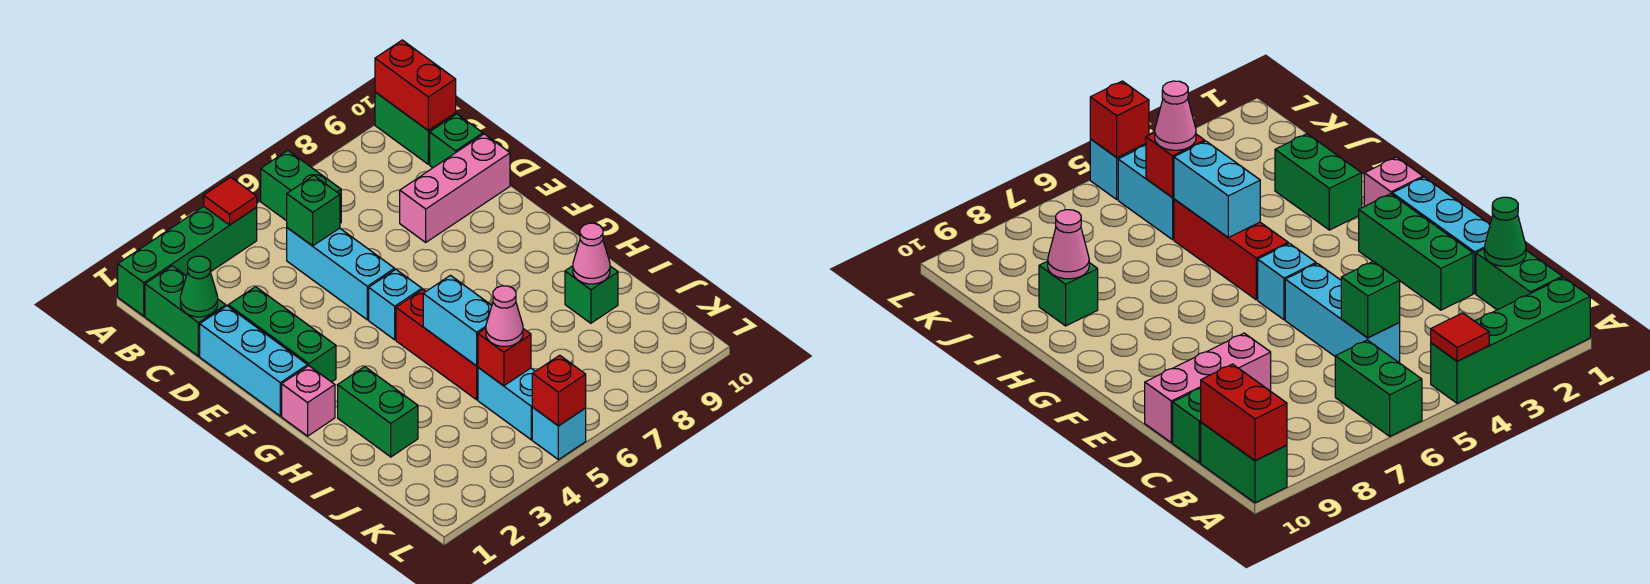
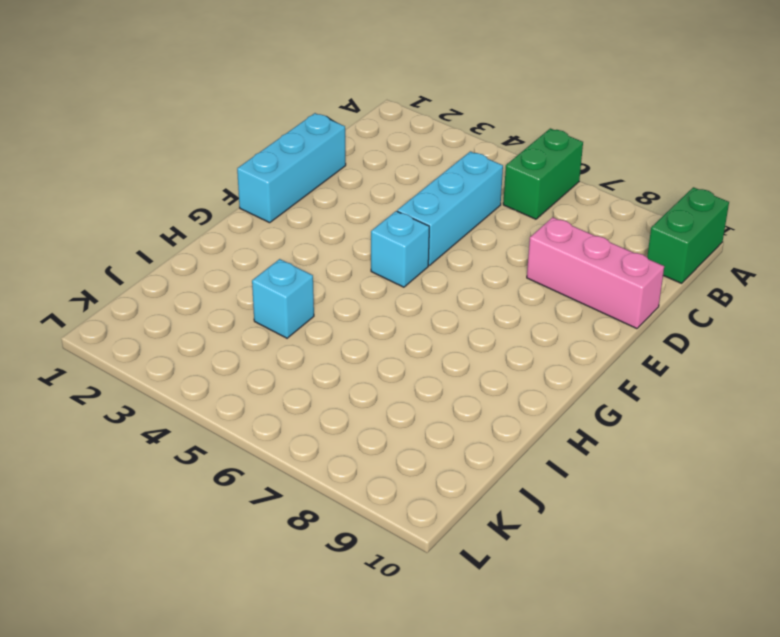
cyan 1x1 brick [252,259,314,338] -> cyan 1x1 brick moved to [532,408,586,460]
none -> green 1x4 brick [118,207,257,316]
none -> green 1x2 brick [145,266,226,356]
none -> green 1x1 brick [430,114,483,168]

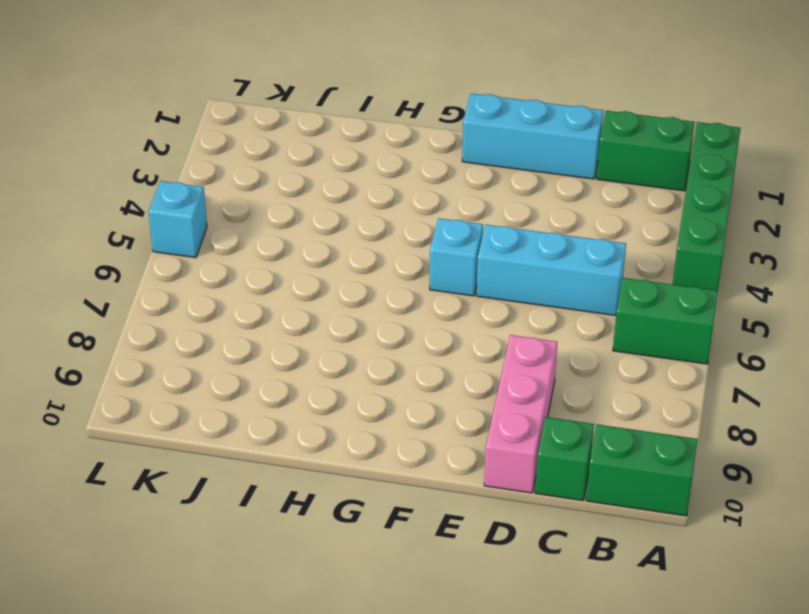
none -> green 1x3 brick [228,287,336,382]
none -> pink 1x1 brick [282,366,335,436]
none -> red 1x3 brick [396,289,478,400]

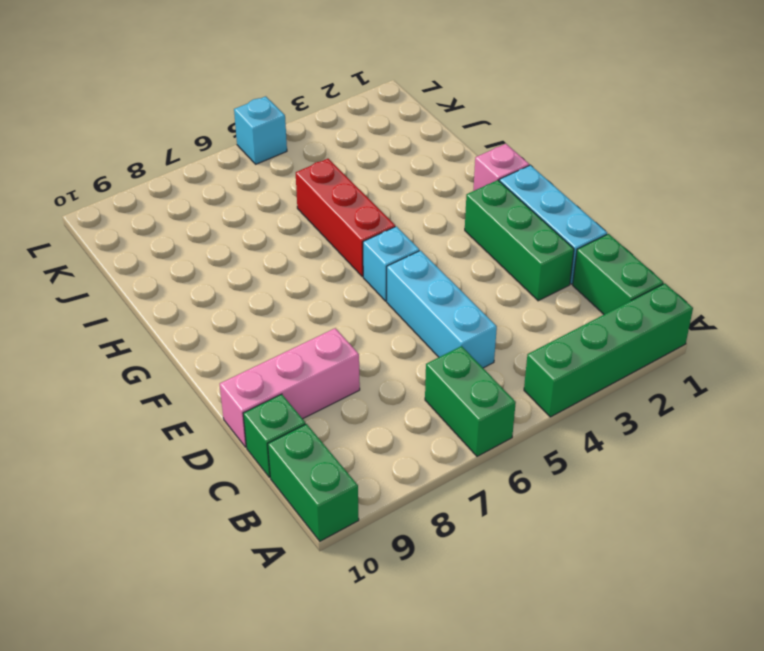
none -> green 1x2 brick [338,367,418,457]
none -> green 1x1 brick [565,266,618,323]
none -> cyan 1x2 brick [478,367,535,440]

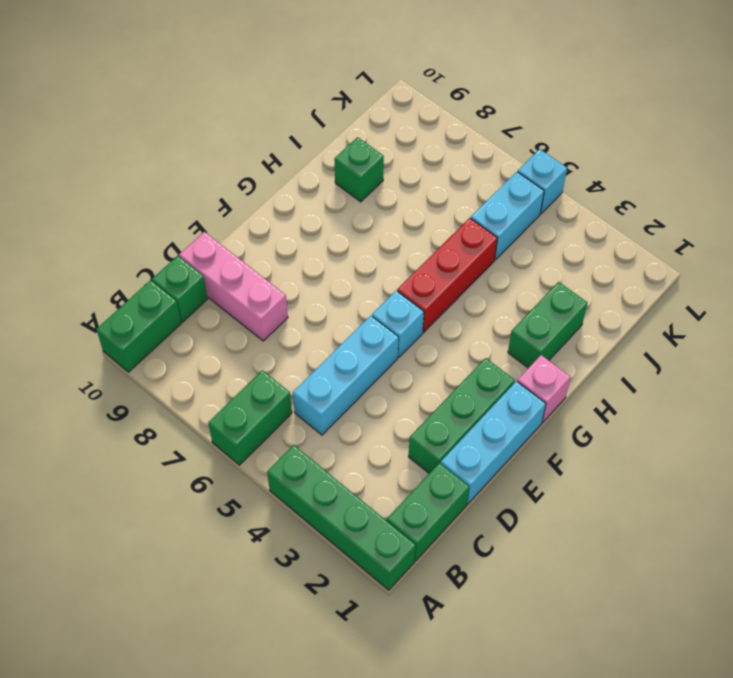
none -> red 1x1 tile [204,177,257,225]
none -> red 1x2 brick [375,40,456,131]
none -> green 1x1 cone [180,256,218,317]

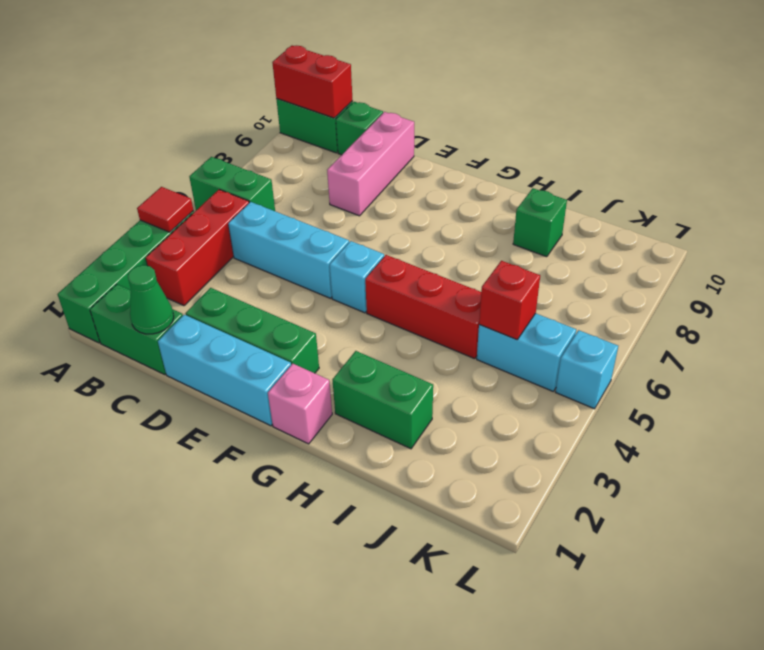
red 1x3 brick [146,190,249,306] -> none
none -> green 1x1 brick [287,176,340,246]
none -> cyan 1x2 brick [423,275,492,366]
none -> pink 1x1 cone [573,223,610,284]

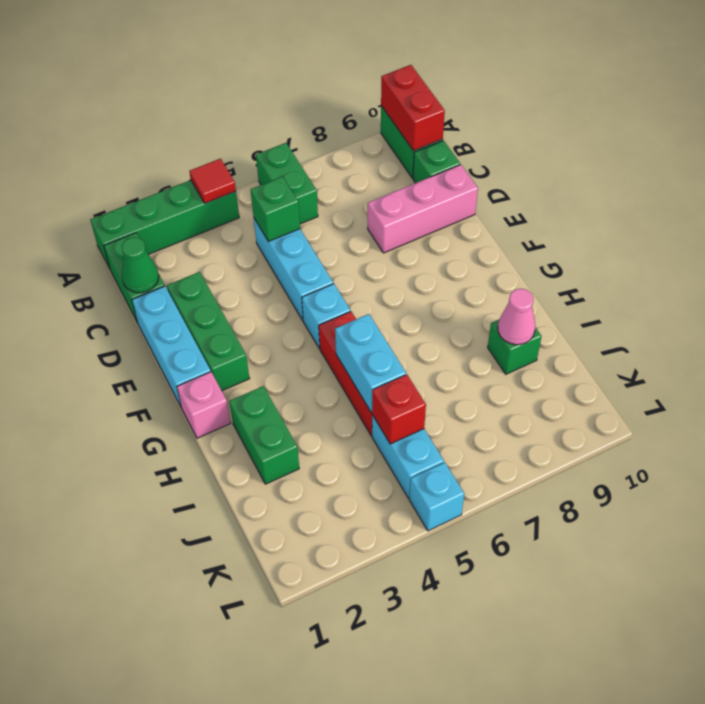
none -> red 1x1 brick [532,355,586,426]
none -> pink 1x1 cone [486,286,523,346]

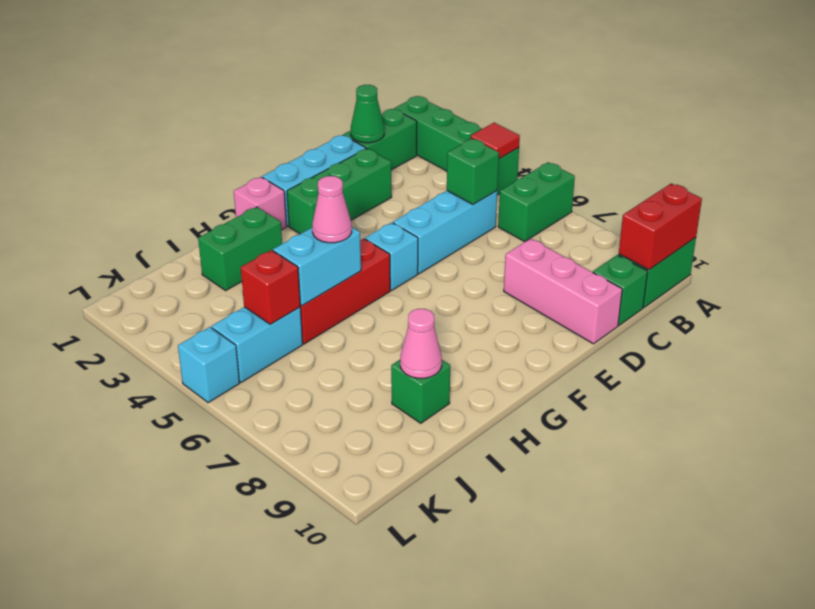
pink 1x1 cone [312,176,352,243] -> pink 1x1 cone moved to [486,286,523,346]
none -> red 1x1 brick [532,355,586,426]

